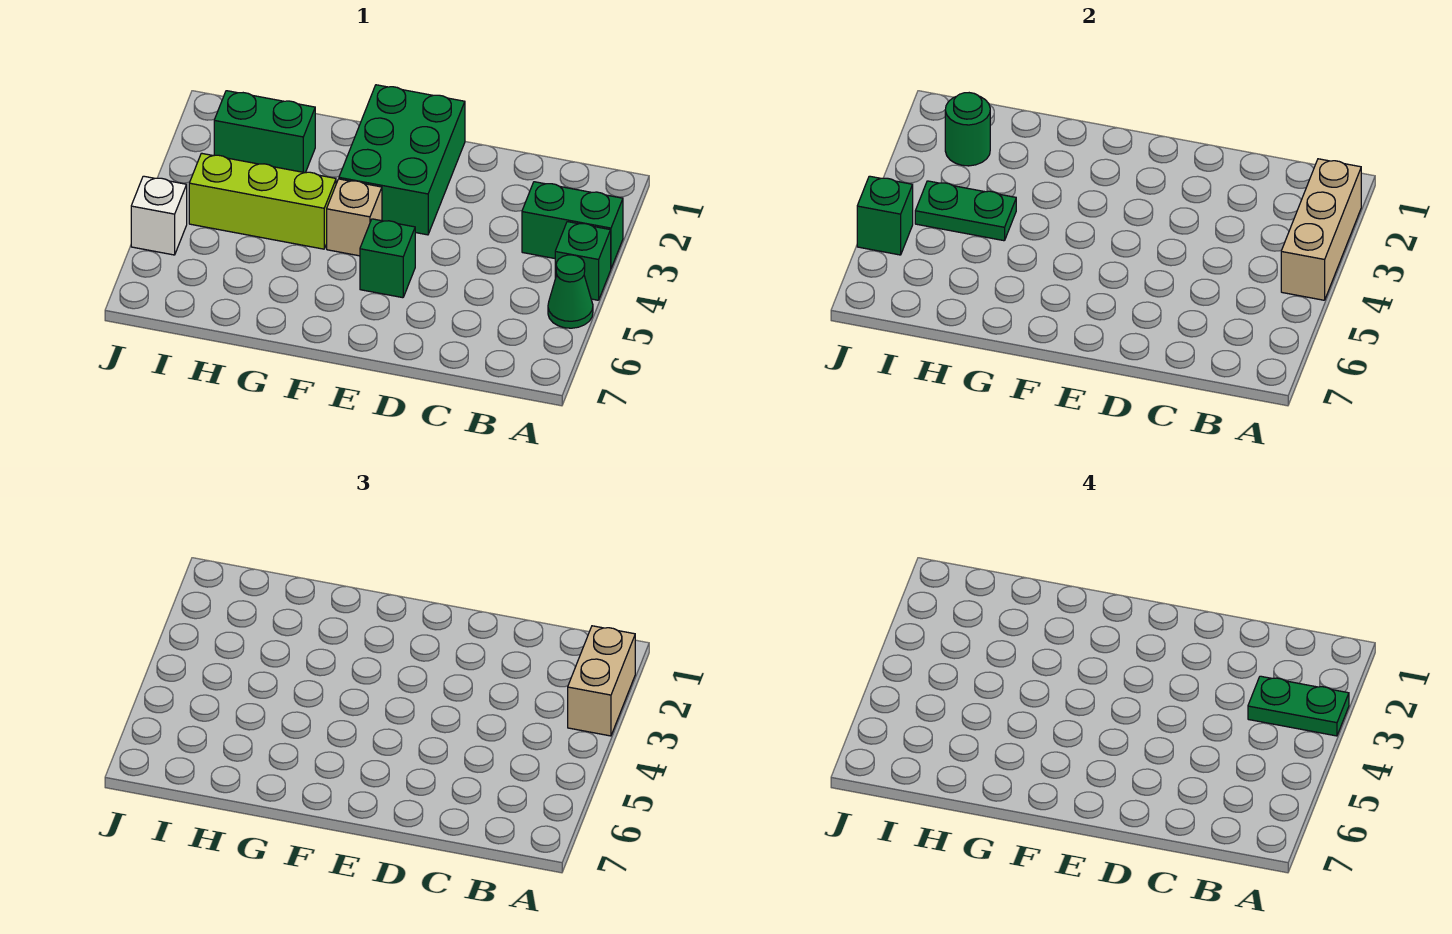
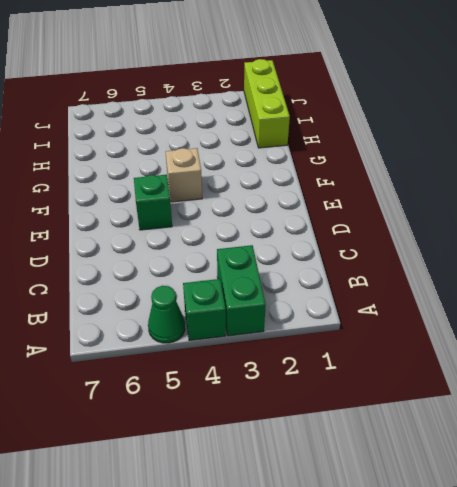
lime 1x3 brick [244,59,290,148] -> lime 1x3 brick moved to [189,153,336,249]
none -> green 2x3 brick [339,85,465,235]
none -> green 1x2 brick [214,91,315,173]
none -> white 1x1 brick [131,176,187,255]

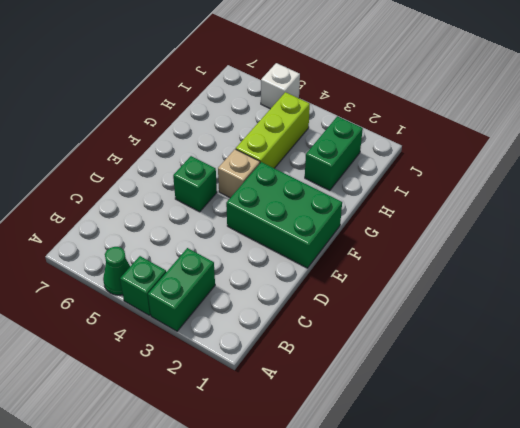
none -> tan 1x3 brick [1281,159,1361,300]
none -> green 1x2 plate [915,181,1016,241]
none -> green 1x1 round brick [945,93,990,166]

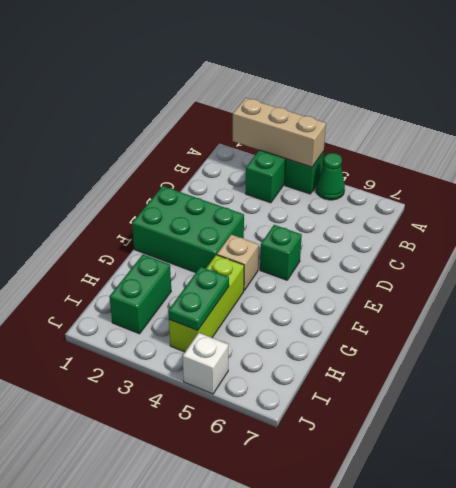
none -> green 1x1 round brick [945,93,990,166]
none -> green 1x1 brick [857,176,913,255]
none -> tan 1x2 brick [568,626,635,736]

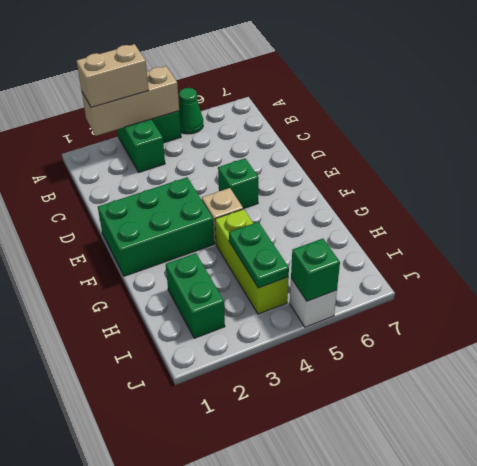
none -> green 1x1 round brick [945,93,990,166]
none -> green 1x2 plate [1248,676,1349,736]

